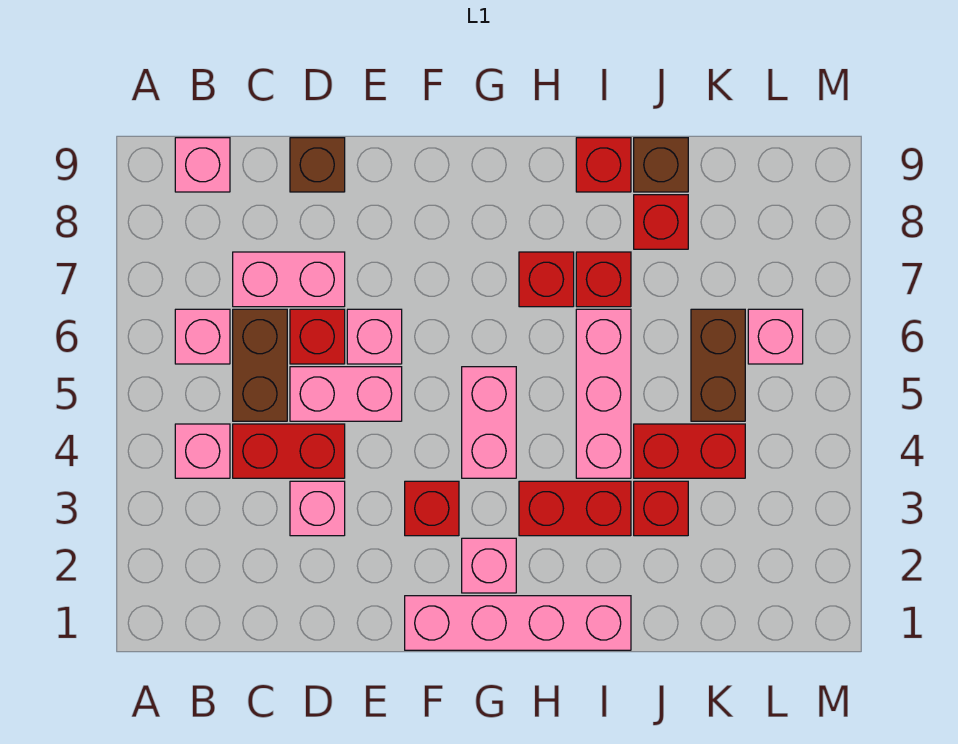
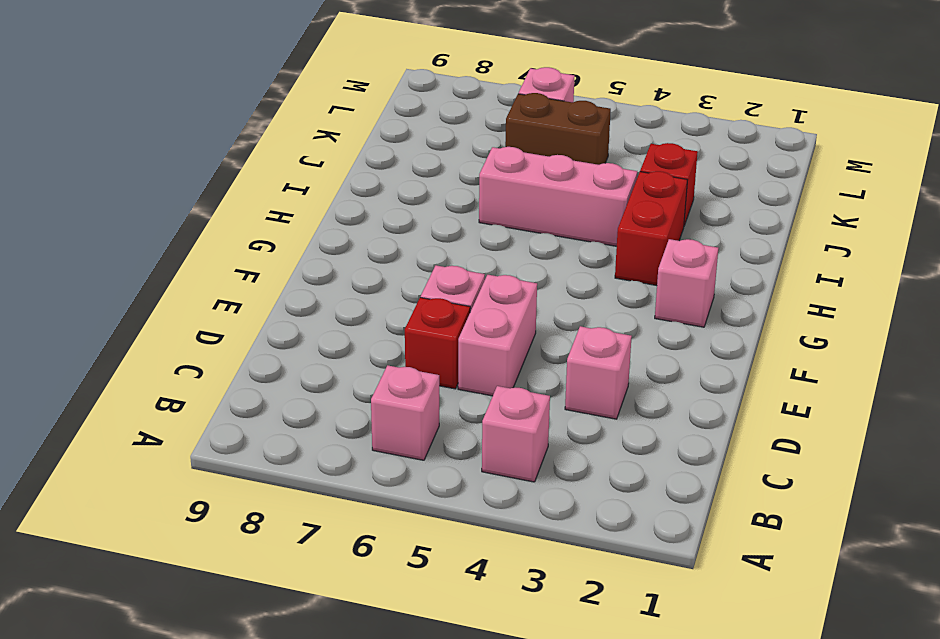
none -> pink 1x1 brick [175,138,230,192]
none -> red 1x2 brick [233,424,345,478]
none -> brown 1x2 brick [233,309,287,421]

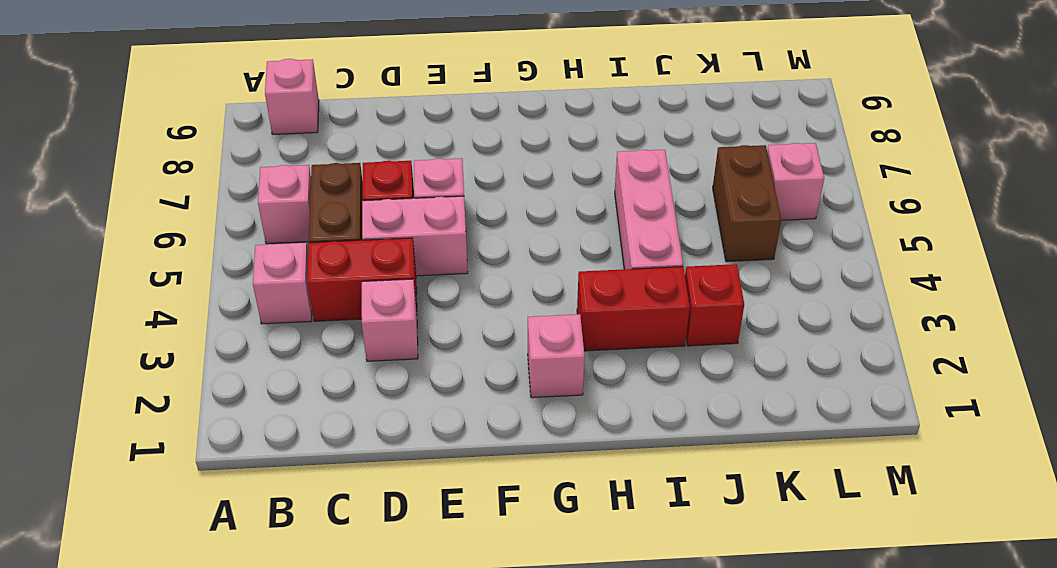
none -> pink 1x2 brick [233,252,345,307]
none -> brown 1x1 brick [290,138,345,192]
none -> pink 1x4 brick [405,596,631,650]

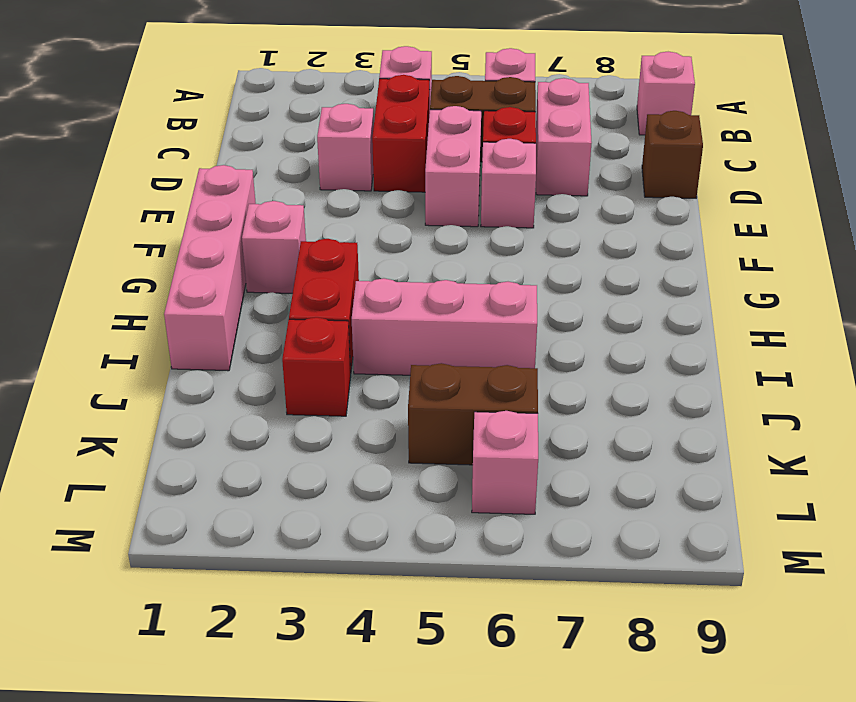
none -> red 1x1 brick [405,481,459,536]
none -> pink 1x2 brick [462,367,516,478]
none -> red 1x1 brick [519,252,574,307]

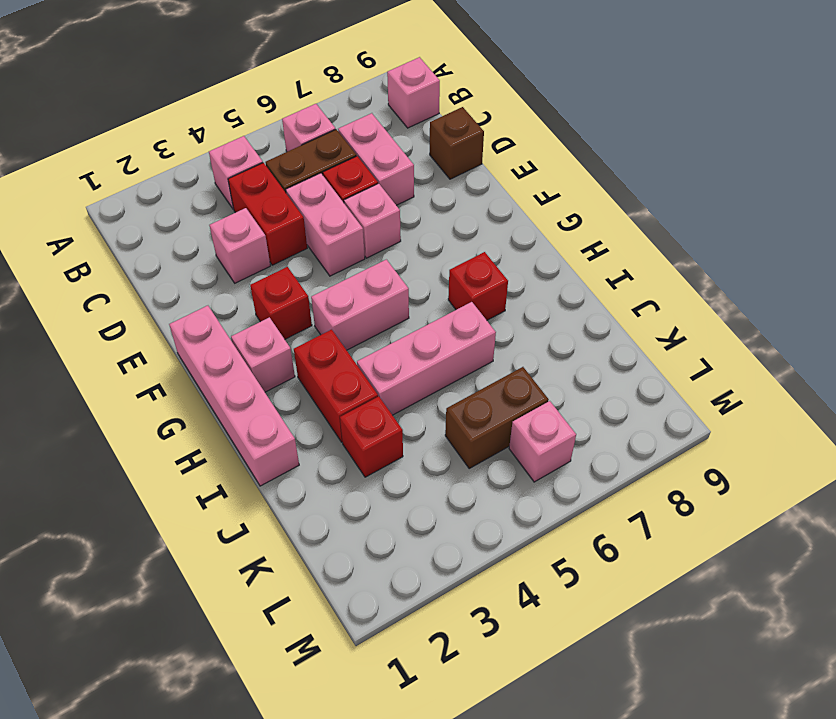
none -> red 1x1 brick [576,252,631,307]
none -> red 1x1 brick [576,138,631,192]
none -> red 1x2 brick [634,424,745,478]

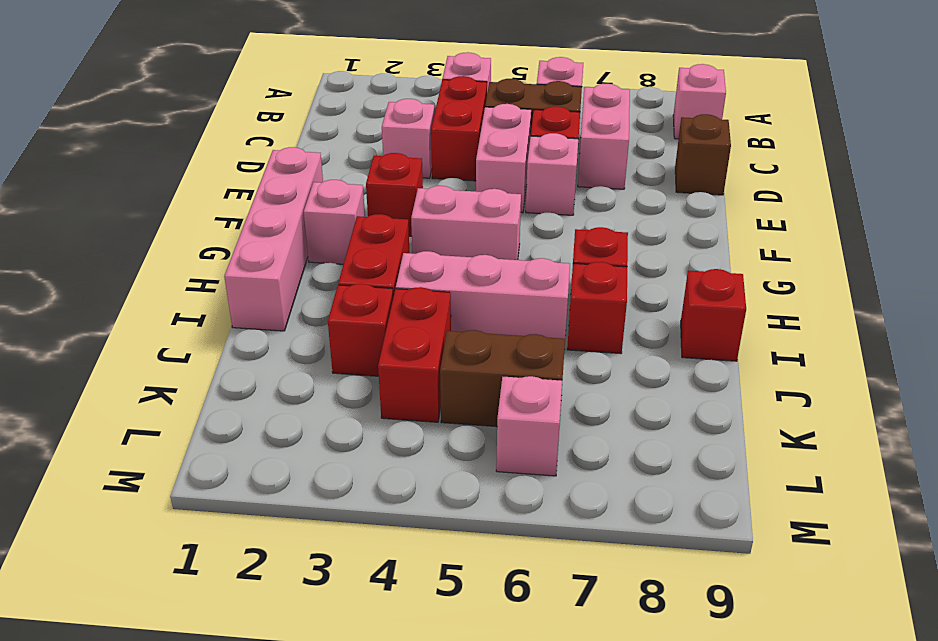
none -> red 1x1 brick [634,195,688,249]
none -> brown 1x1 brick [634,138,688,192]

